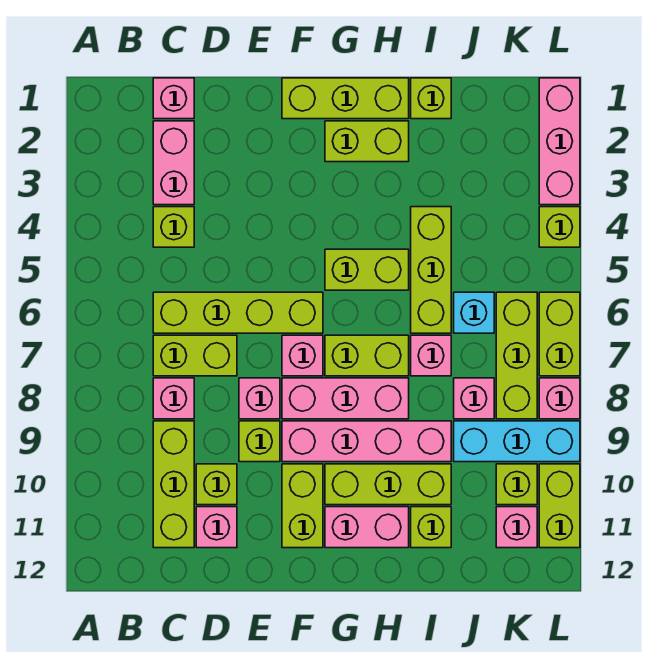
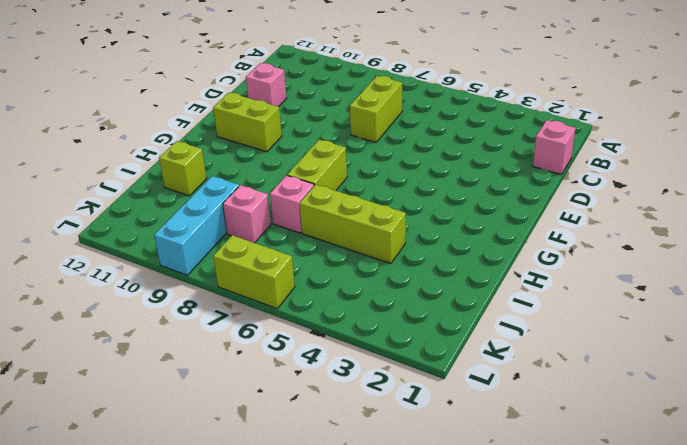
none -> pink 1x2 brick [153,121,194,205]
none -> lime 1x1 brick [153,207,194,247]
none -> lime 1x4 brick [153,292,323,333]
none -> pink 1x1 brick [153,378,194,419]

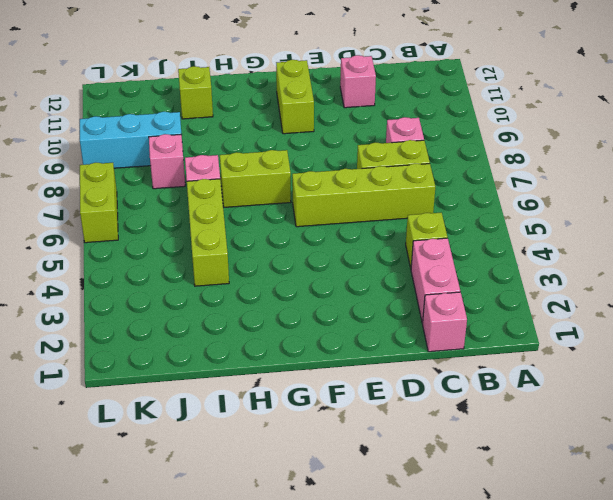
none -> lime 1x3 brick [153,421,194,548]
none -> lime 1x1 brick [196,464,237,505]
none -> pink 1x1 brick [239,378,280,419]
none -> lime 1x1 brick [239,421,280,462]

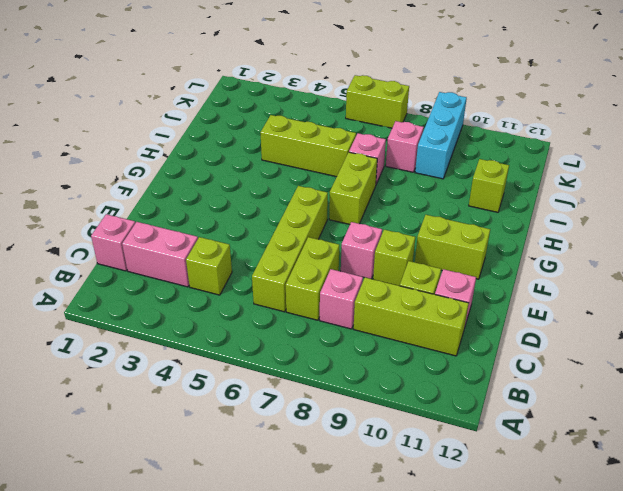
none -> lime 1x3 brick [282,78,409,119]
none -> pink 1x1 brick [282,335,323,376]
none -> pink 1x3 brick [282,378,409,419]
none -> pink 1x4 brick [282,421,451,462]

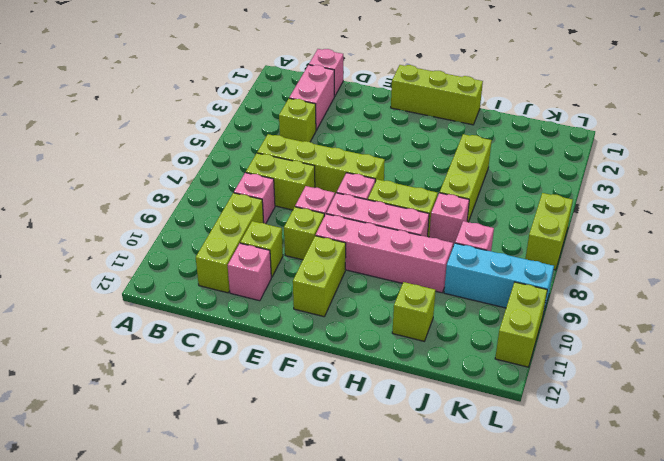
none -> lime 1x2 brick [325,121,409,162]
none -> lime 1x2 brick [325,249,409,290]
none -> lime 1x3 brick [325,464,451,505]
none -> pink 1x2 brick [325,507,409,548]

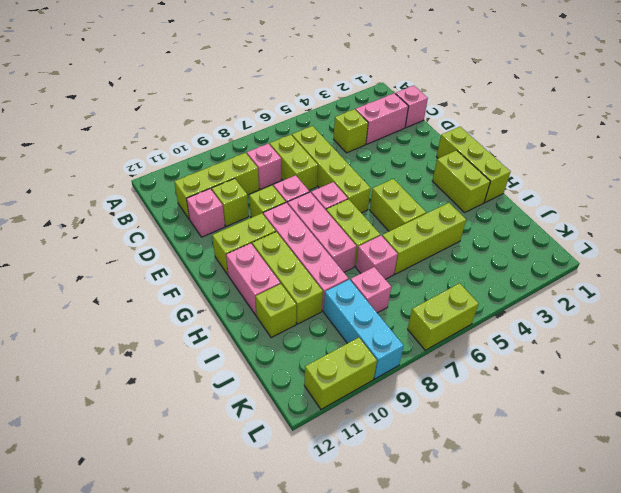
none -> lime 1x1 brick [411,78,451,119]
none -> cyan 1x1 brick [454,292,494,333]
none -> lime 1x3 brick [496,292,537,419]
none -> lime 1x1 brick [496,464,537,505]

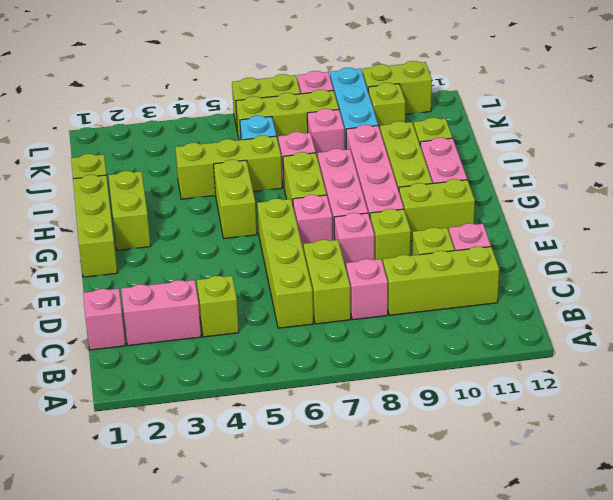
none -> pink 1x1 brick [496,507,537,548]
none -> pink 1x3 brick [539,78,580,205]
none -> lime 1x1 brick [539,207,580,247]

